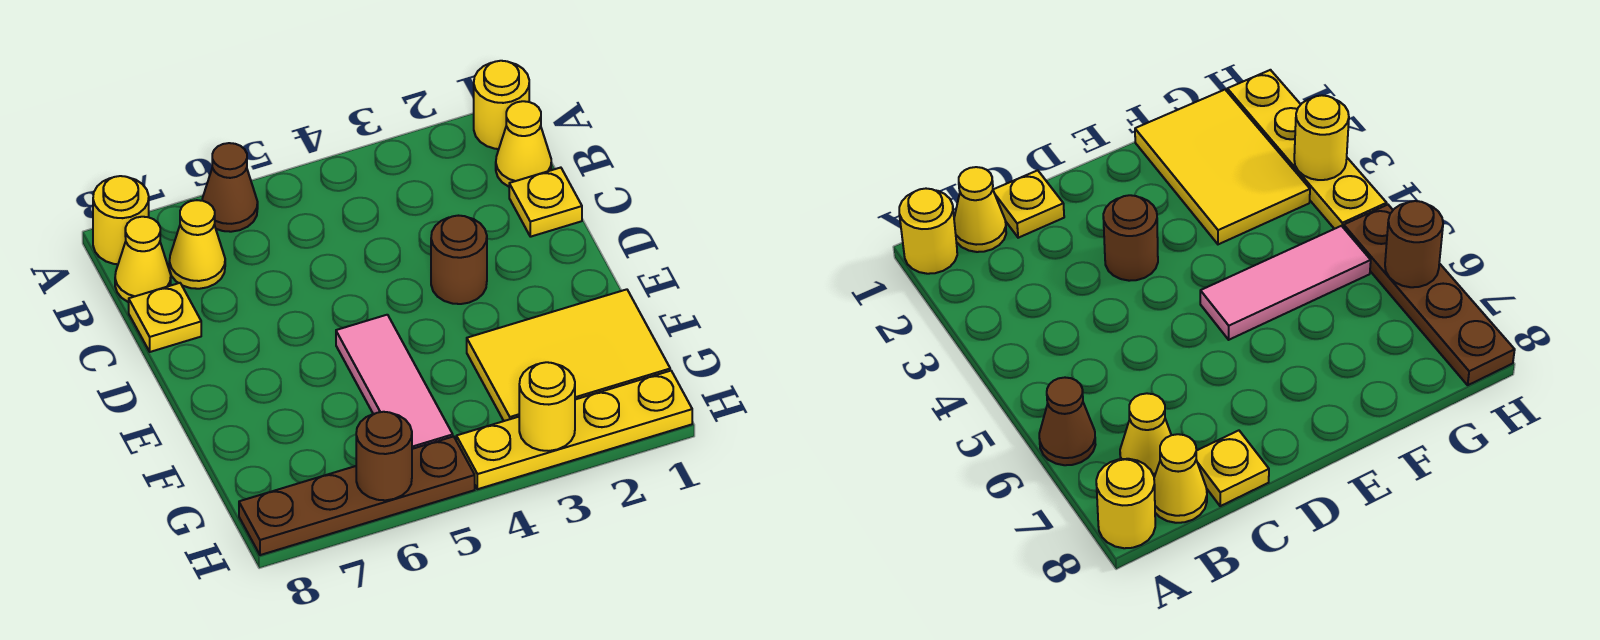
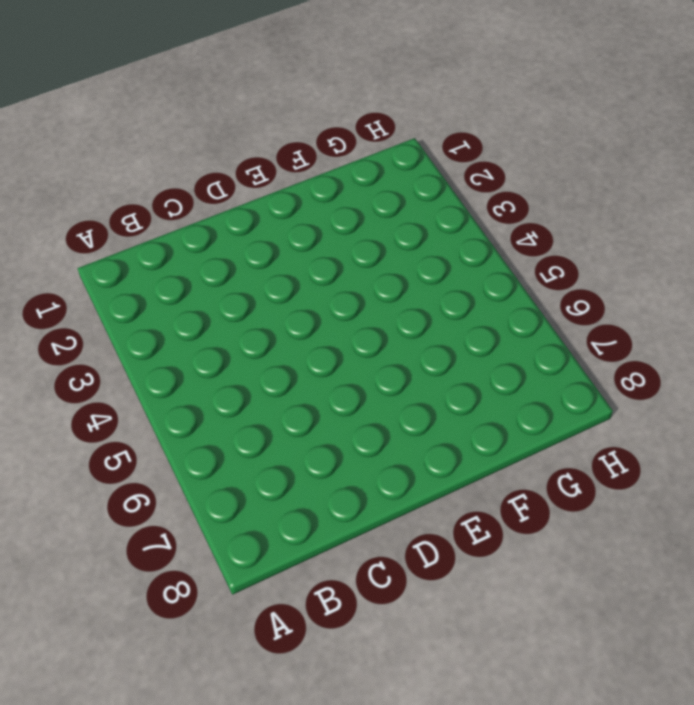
none -> yellow 1x1 round brick [474,61,529,149]
none -> brown 1x1 cone [202,143,258,232]
none -> yellow 1x1 round brick [93,176,149,264]

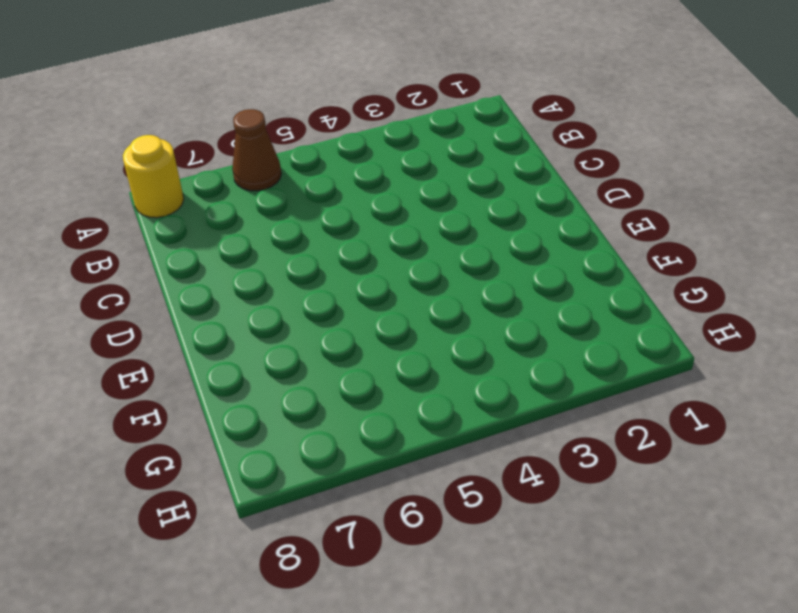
none -> yellow 1x1 round brick [474,61,529,149]
none -> yellow 1x1 cone [496,101,551,187]
none -> yellow 1x1 cone [169,200,225,289]

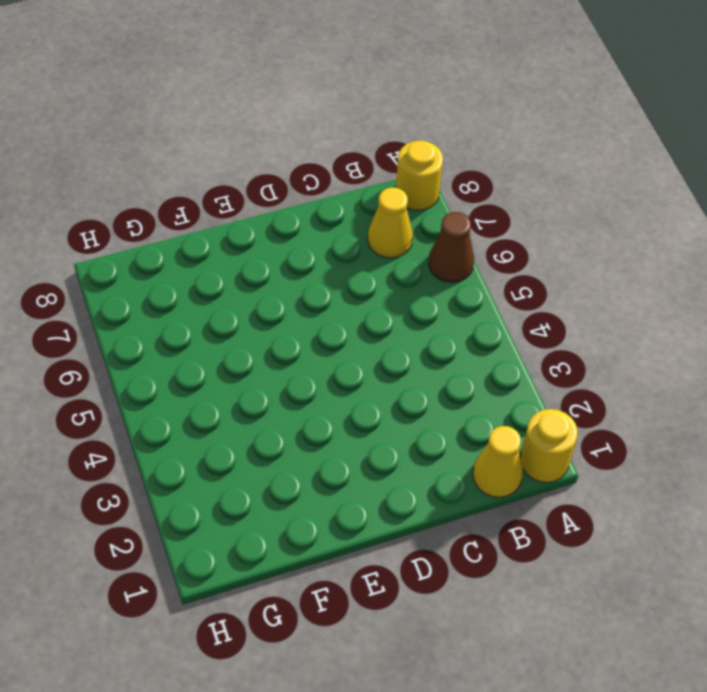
none -> yellow 1x1 cone [115,217,171,302]
none -> yellow 1x1 plate [509,168,582,237]
none -> yellow 1x1 plate [129,283,201,352]

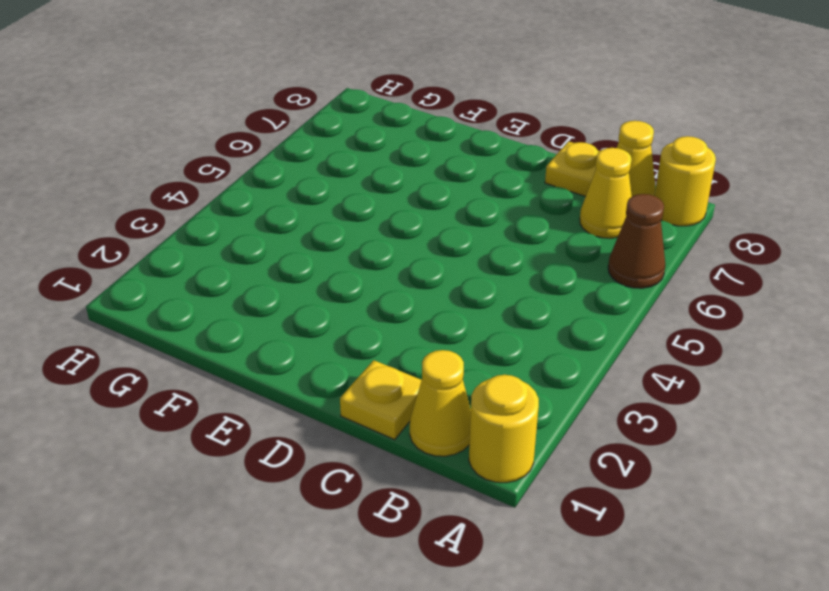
none -> brown 1x1 round brick [431,216,487,304]
none -> pink 1x3 tile [336,315,453,449]
none -> yellow 2x3 tile [467,289,670,421]

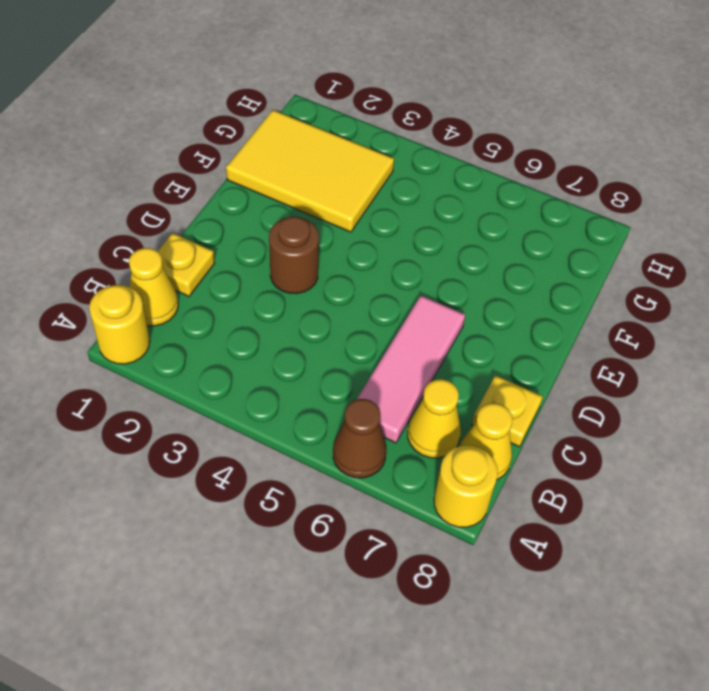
pink 1x3 tile [357,296,465,443] -> pink 1x3 tile moved to [336,315,453,449]
none -> yellow 1x4 plate [456,371,692,489]
none -> brown 1x4 plate [239,436,475,555]
none -> yellow 1x1 round brick [519,362,575,451]

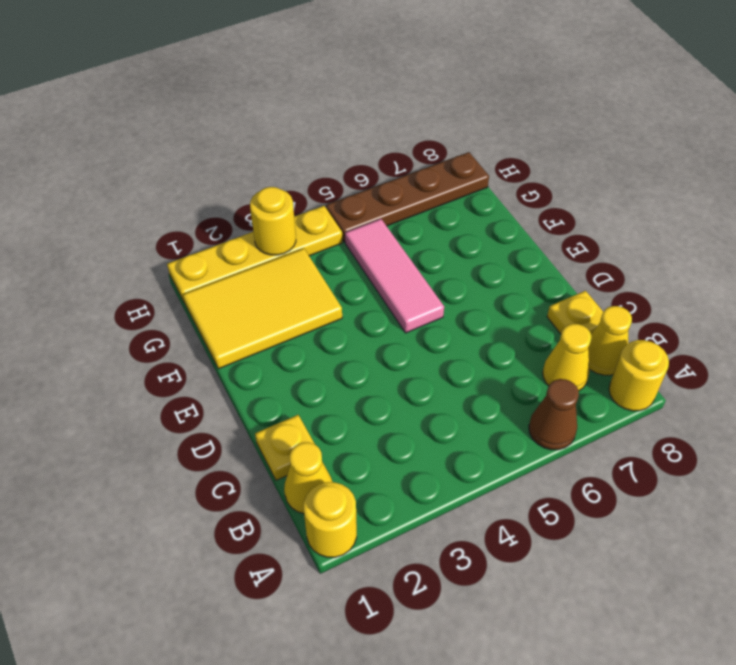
none -> brown 1x1 round brick [431,216,487,304]
none -> brown 1x1 round brick [356,412,412,500]

